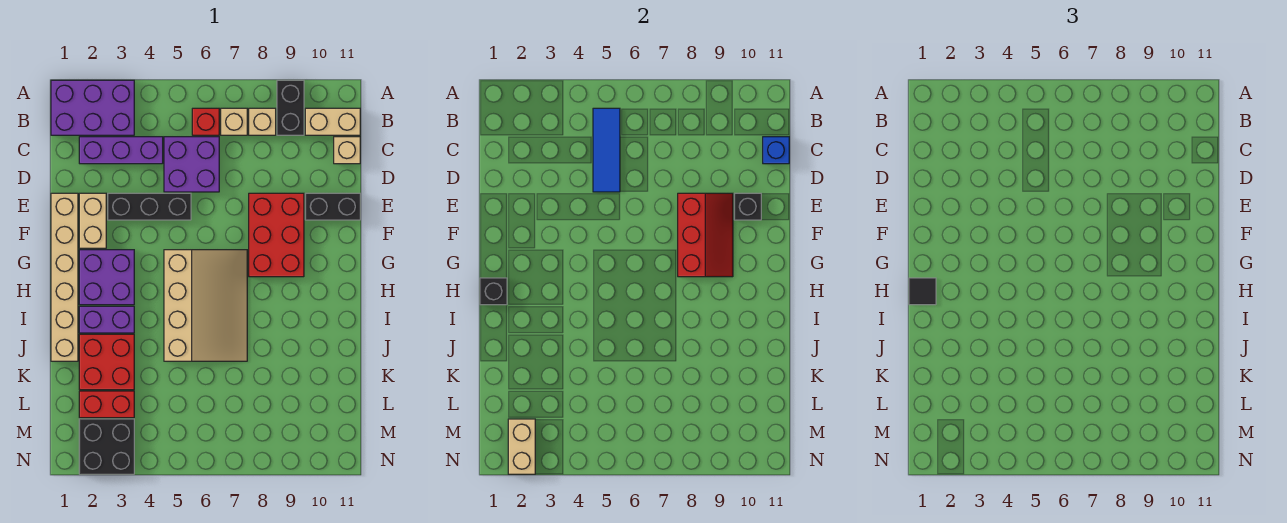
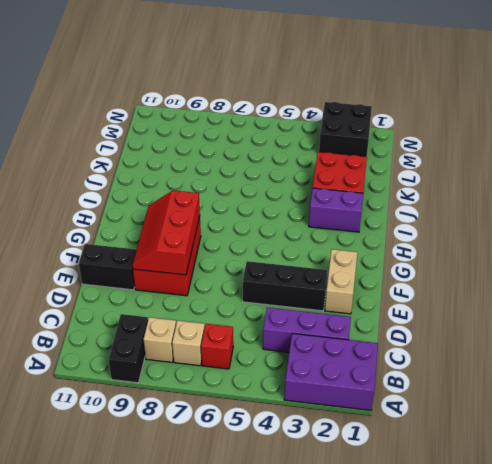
none -> tan 1x2 brick [305,108,360,135]
none -> purple 2x2 brick [164,137,219,192]
none -> tan 1x1 brick [334,137,360,164]

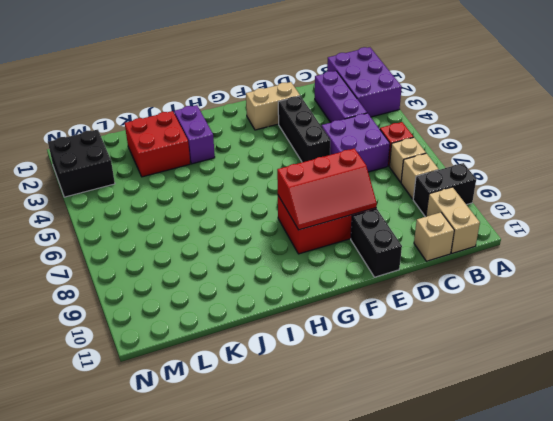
none -> tan 1x6 brick [51,193,78,361]
none -> purple 2x2 brick [79,250,134,305]
none -> tan 3x4 slope [164,250,247,361]

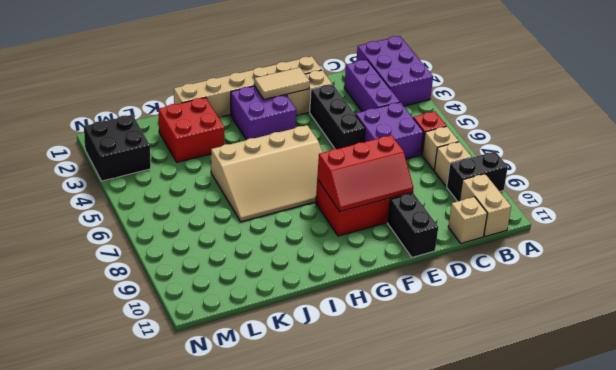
tan 1x2 tile [254,67,310,99] -> none
none -> purple 1x2 brick [79,306,134,333]
none -> red 1x2 brick [79,391,134,418]
none -> blue 1x3 tile [593,108,620,192]

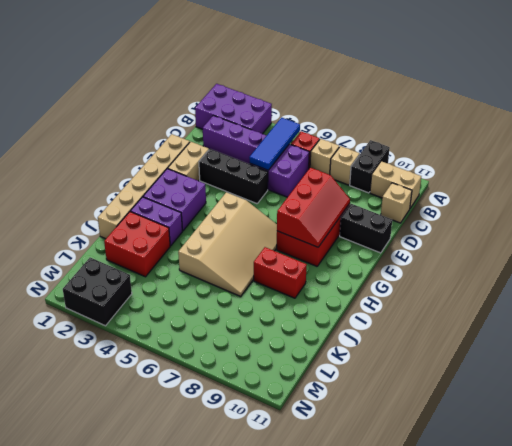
red 1x2 brick [254,247,307,298] -> red 1x2 brick moved to [79,391,134,418]
none -> blue 1x1 brick [763,137,789,164]
none -> black 1x1 brick [734,193,761,220]
none -> black 1x1 brick [480,278,507,305]

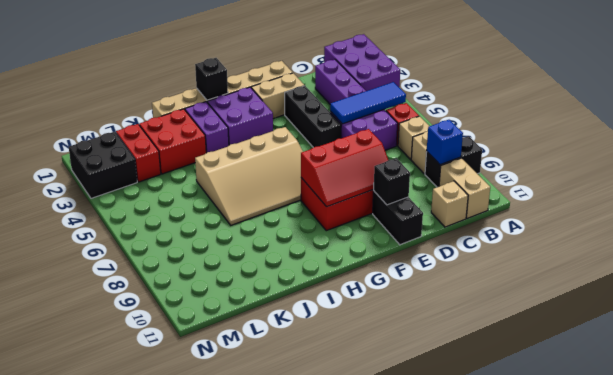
blue 1x1 brick [427,120,463,165] -> blue 1x1 brick moved to [763,137,789,164]
none -> tan 1x2 brick [508,419,535,474]
none -> black 1x1 tile [909,278,936,305]

